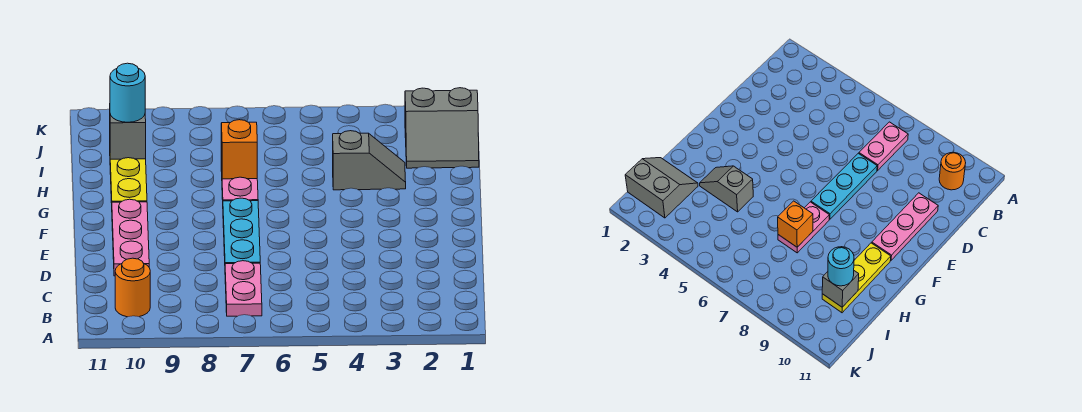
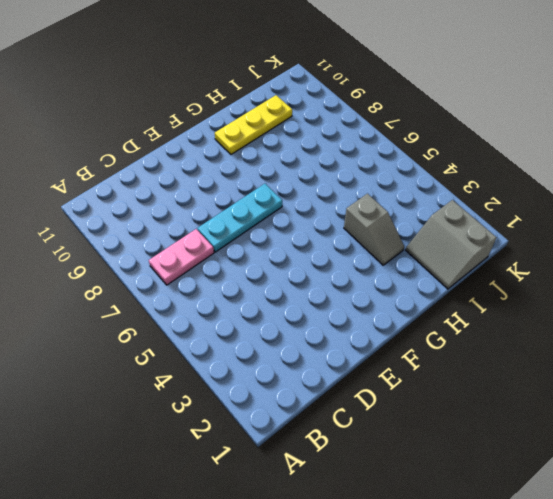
none -> orange 1x1 round brick [115,258,150,317]
none -> pink 1x3 plate [112,199,149,276]

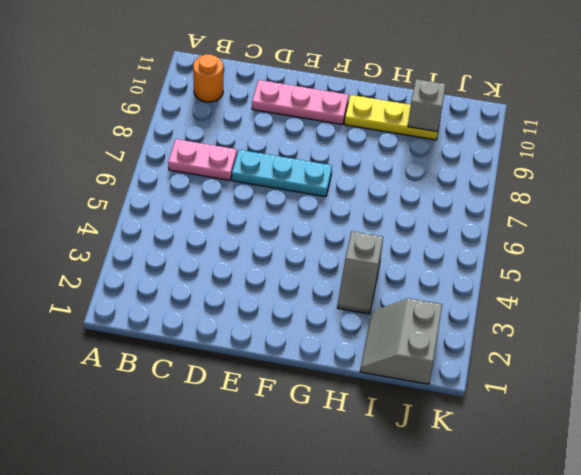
none -> pink 1x2 plate [221,160,258,201]
none -> orange 1x1 brick [221,120,257,179]

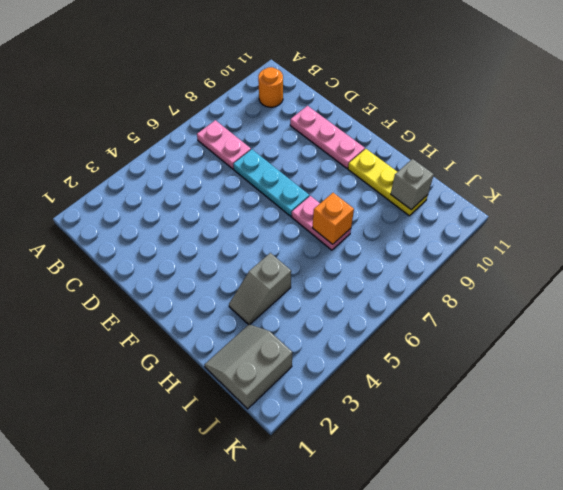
none -> cyan 1x1 round brick [110,63,145,122]

